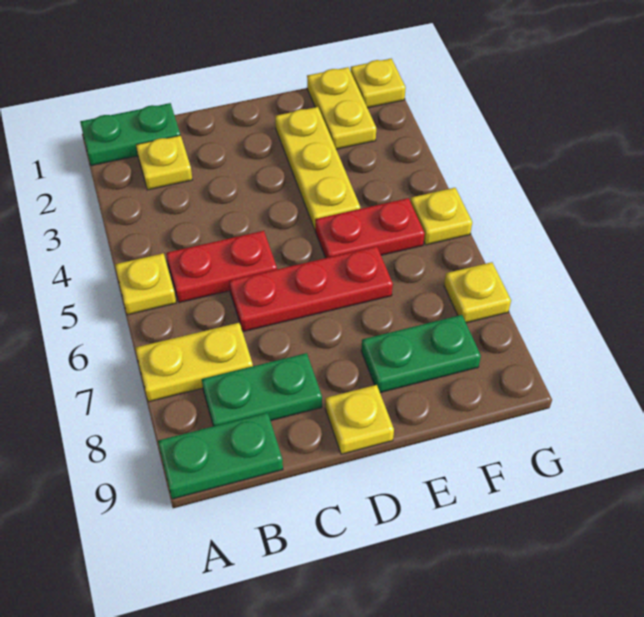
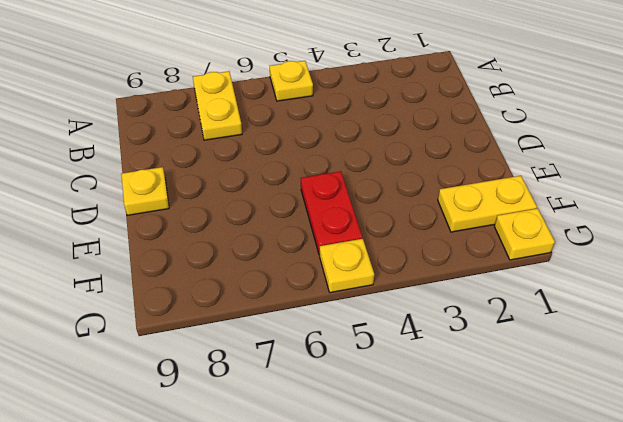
none -> green 1x2 plate [80,103,180,166]
none -> green 1x2 plate [158,413,283,499]
none -> yellow 1x1 plate [136,135,192,190]

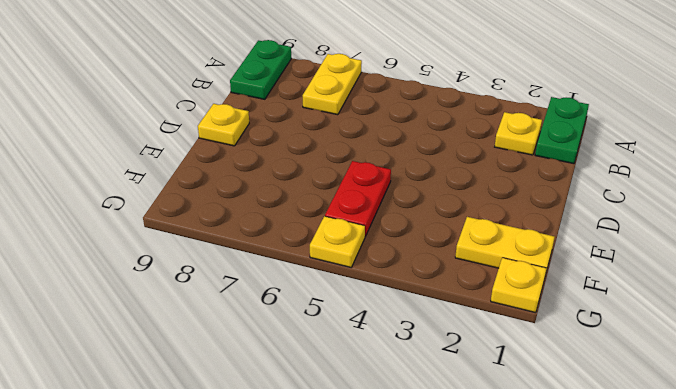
none -> yellow 1x1 plate [115,253,176,315]
none -> red 1x2 plate [166,231,277,303]
none -> green 1x2 plate [202,353,322,426]

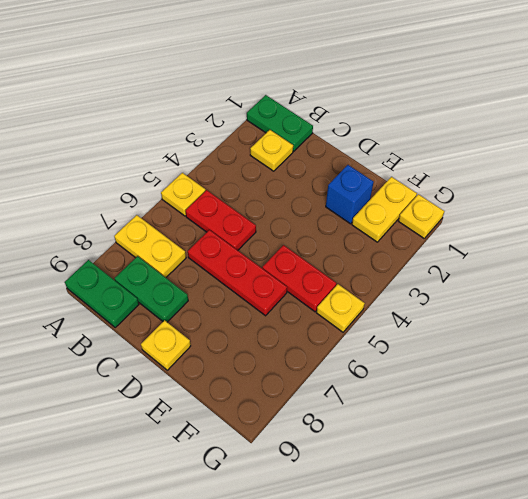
blue 1x1 brick [326,165,374,224] -> yellow 1x3 plate [275,107,360,229]
none -> green 1x2 plate [361,315,481,393]
none -> yellow 1x1 plate [444,262,511,323]

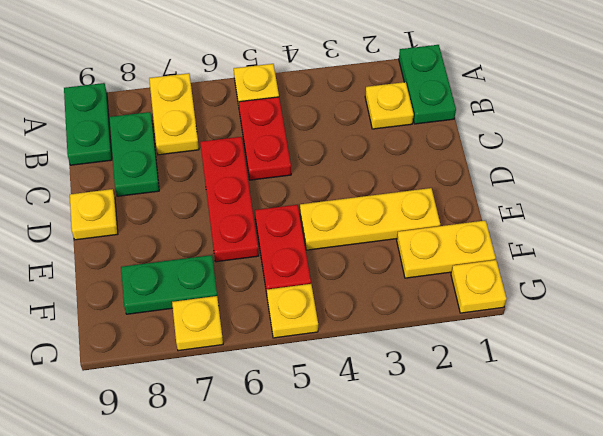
green 1x2 plate [121,255,217,314] -> green 1x2 plate turned to [361,315,481,393]

